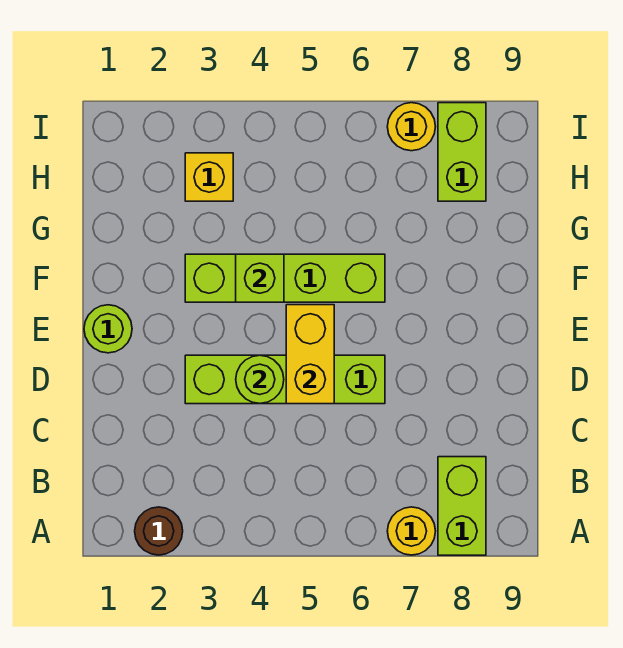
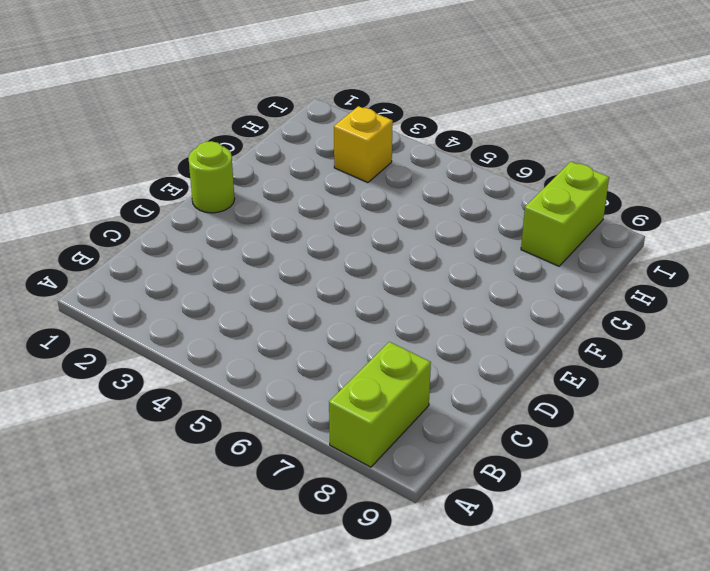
none -> brown 1x1 round brick [135,507,183,555]
none -> yellow 1x1 round brick [387,507,435,555]
none -> lime 1x4 brick [185,355,385,404]

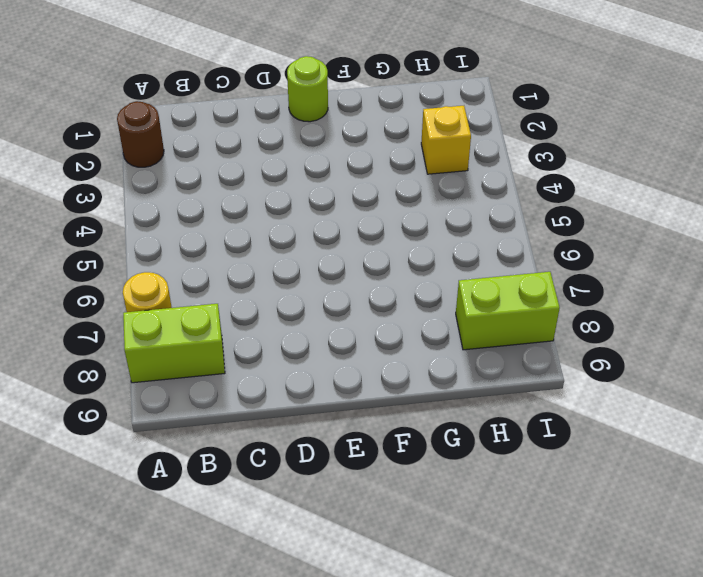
none -> lime 1x4 brick [185,355,385,404]
none -> lime 1x4 brick [185,254,385,302]
none -> yellow 1x1 round brick [387,103,436,151]

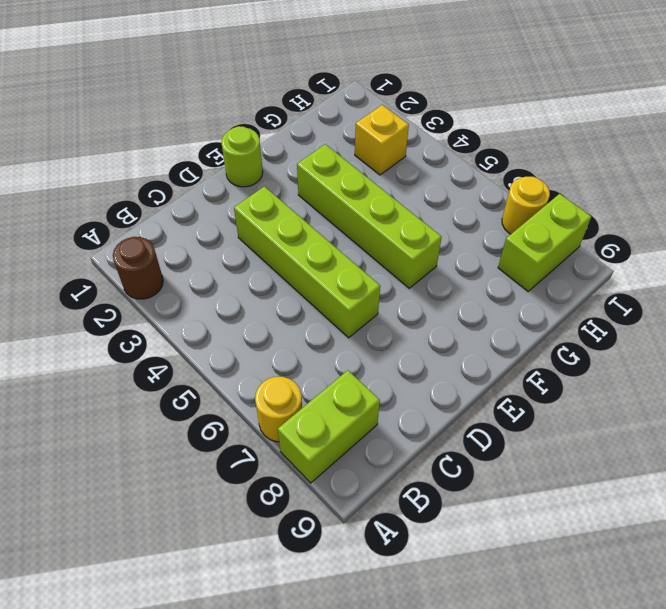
none -> lime 1x1 round brick [236,355,284,404]
none -> yellow 1x2 brick [286,305,334,404]
none -> lime 1x1 brick [236,254,284,302]

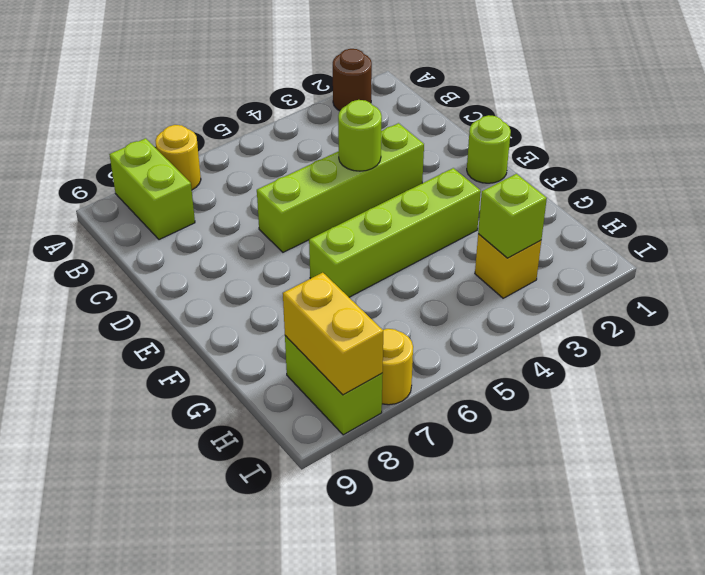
lime 1x1 brick [478,174,547,258] -> lime 1x1 brick moved to [236,254,284,302]
yellow 1x2 brick [283,273,383,395] -> yellow 1x2 brick moved to [286,305,334,404]

